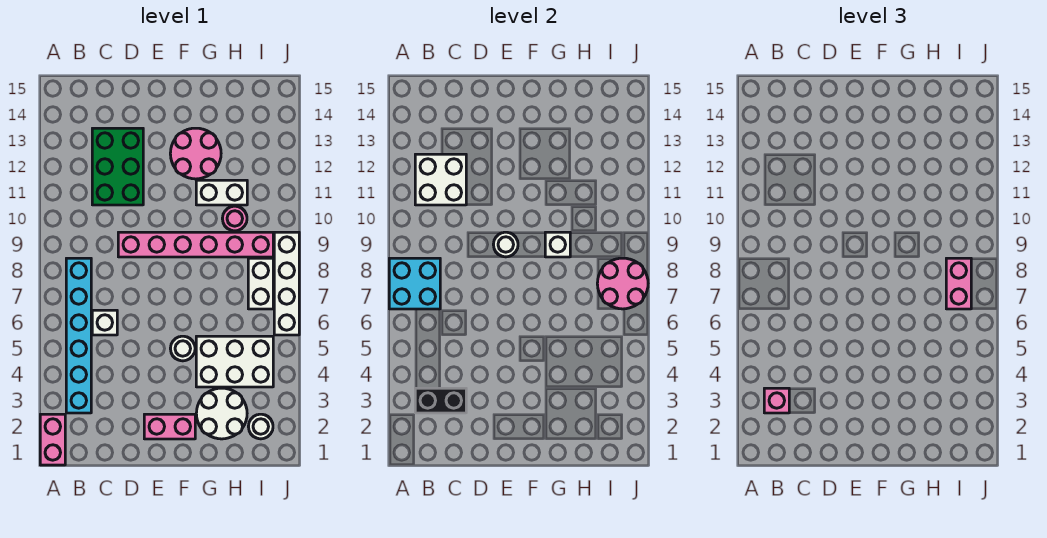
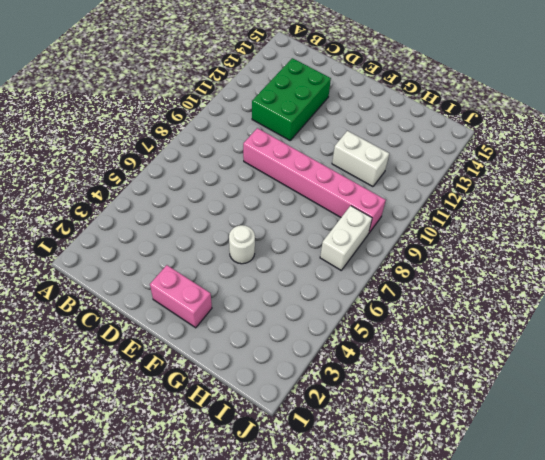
none -> pink 1x2 brick [40,414,65,465]
none -> cyan 1x6 brick [66,258,91,413]
none -> white 1x1 brick [92,310,117,335]

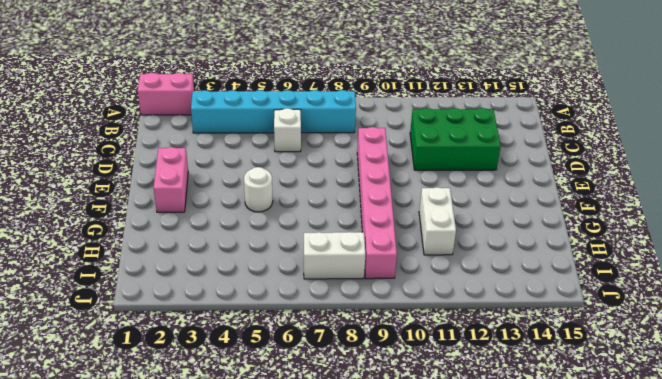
none -> pink 2x2 round brick [170,128,221,179]
none -> white 2x2 round brick [196,388,247,439]
none -> white 2x3 brick [196,336,273,387]

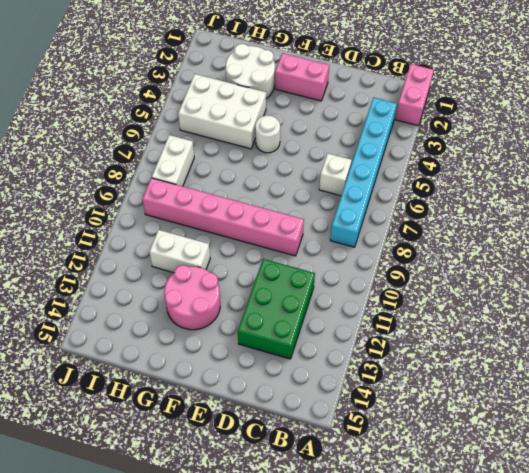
none -> pink 1x1 round brick [222,206,247,231]
none -> white 1x1 round brick [248,414,273,439]
none -> white 1x4 brick [274,232,299,335]

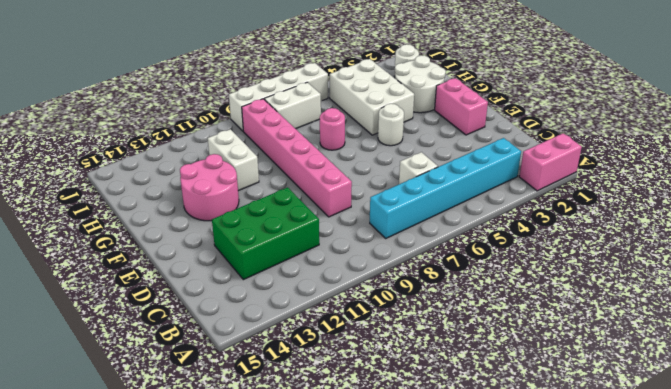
pink 1x1 round brick [320,108,345,150] -> pink 1x1 round brick moved to [222,206,247,231]
none -> cyan 2x2 brick [389,258,440,309]
none -> black 1x2 brick [415,388,466,413]
none -> white 2x2 brick [415,154,466,205]

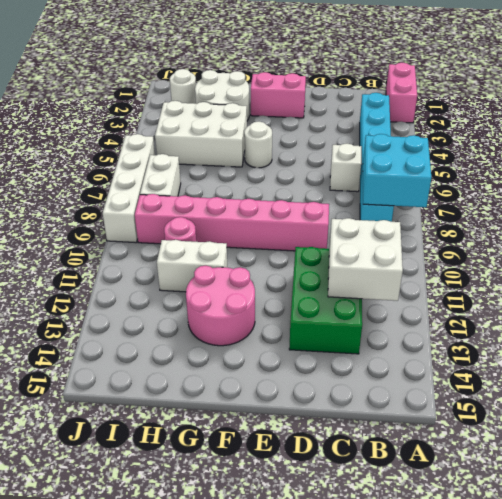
none -> black 1x2 brick [415,388,466,413]
none -> white 1x1 round brick [493,232,518,257]
none -> white 1x1 brick [545,232,570,257]

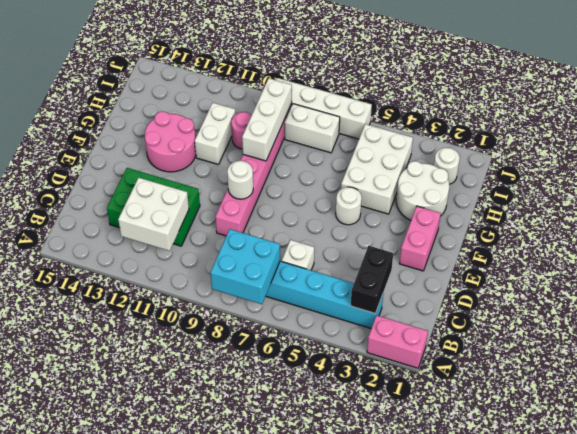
white 1x3 brick [242,78,292,161] -> white 1x1 brick [545,232,570,257]
none -> pink 2x2 round brick [597,258,648,309]
none -> pink 1x1 brick [764,388,789,413]
none -> pink 1x2 brick [946,258,971,309]

